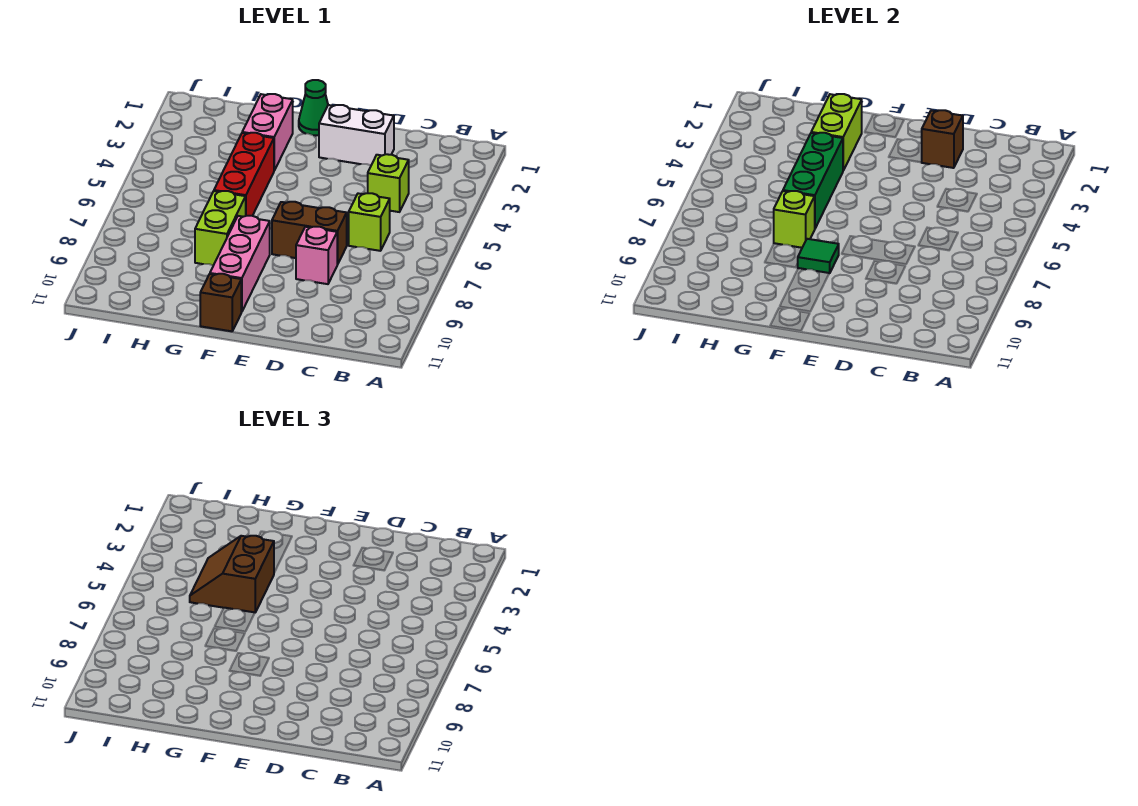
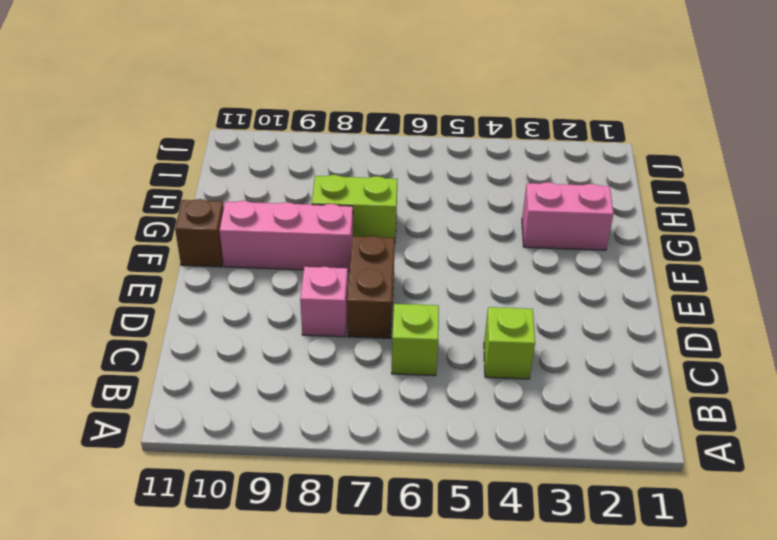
none -> white 1x2 brick [319,105,394,165]
none -> green 1x1 cone [299,80,328,136]
none -> red 1x3 brick [214,133,274,216]

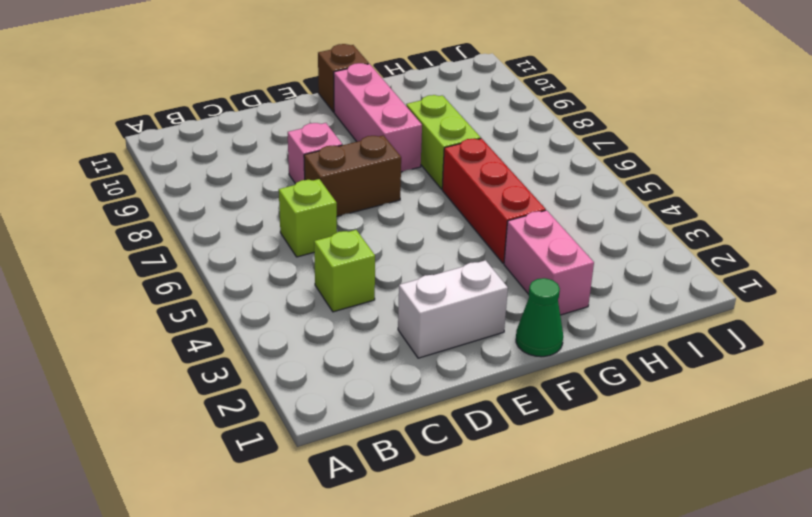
none -> brown 1x1 brick [922,110,963,168]
none -> green 1x1 tile [798,239,839,273]
none -> lime 1x2 brick [811,94,862,170]

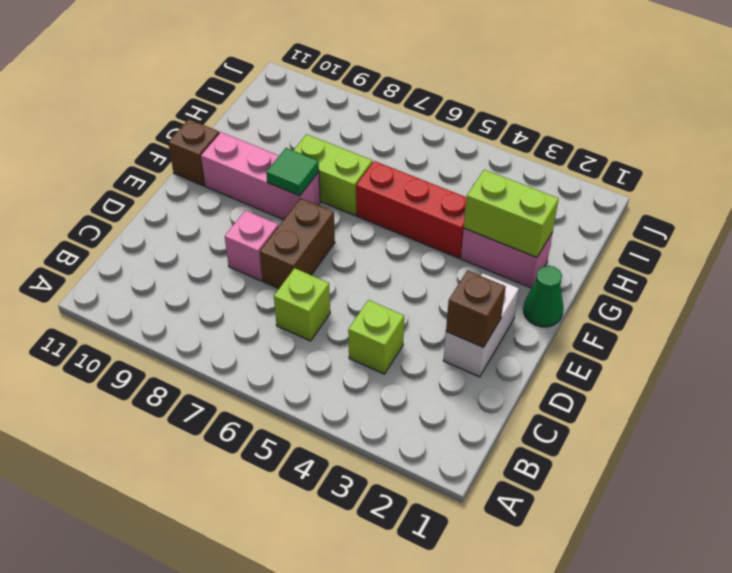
none -> green 1x3 brick [783,133,843,228]
none -> lime 1x1 brick [774,191,815,248]
none -> brown 2x2 slope [190,536,274,612]

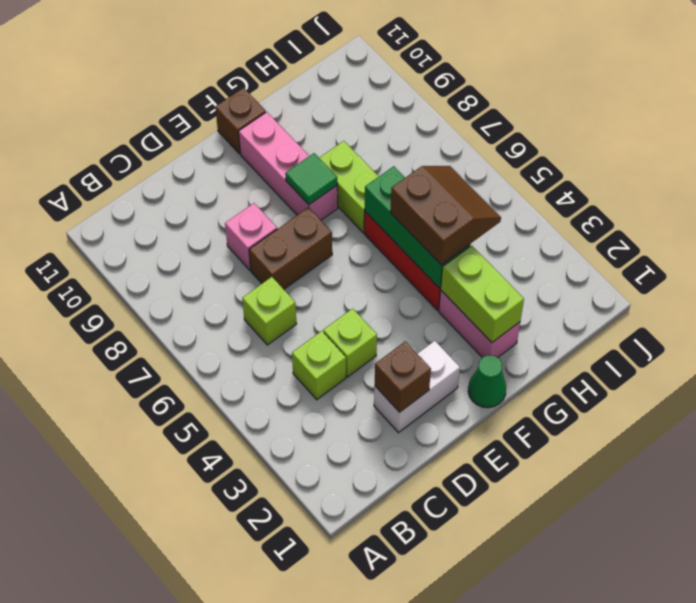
lime 1x1 brick [323,309,377,377] -> lime 1x1 brick moved to [774,191,815,248]

